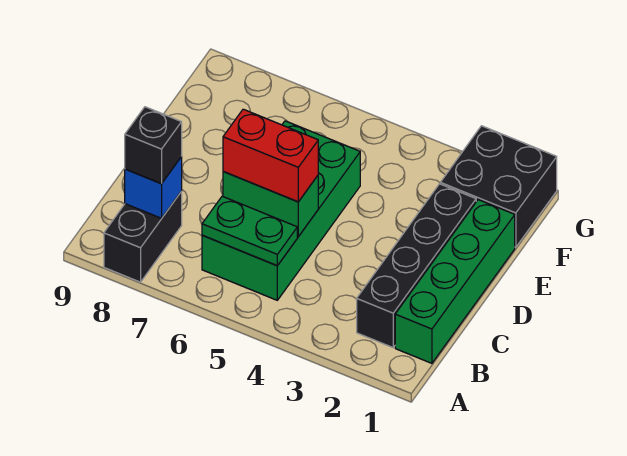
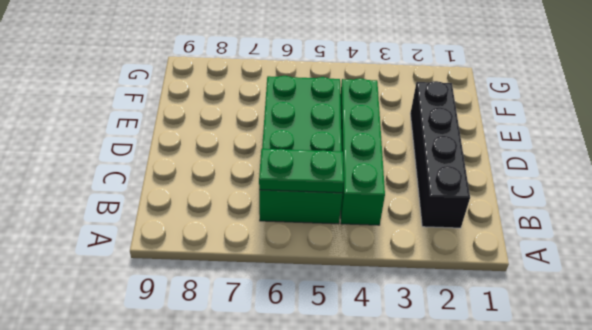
green 1x4 brick [340,78,385,225] -> green 1x4 brick moved to [395,200,515,363]
none -> black 1x2 brick [104,192,182,282]
none -> black 2x2 brick [440,126,557,247]

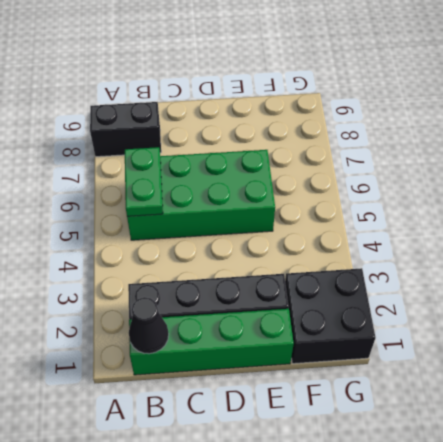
black 1x1 cone [129,297,169,354] -> none
none -> blue 1x1 brick [125,157,182,218]
none -> green 1x2 brick [223,172,318,237]

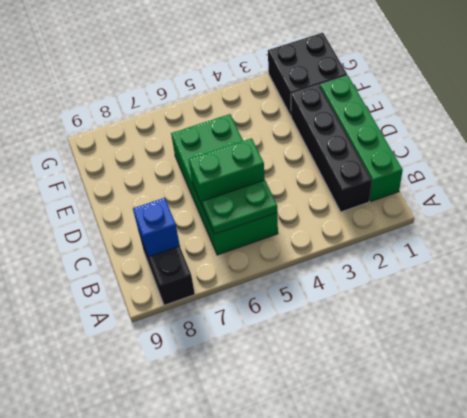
none -> black 1x1 brick [125,107,182,184]
none -> red 1x2 brick [223,109,318,202]

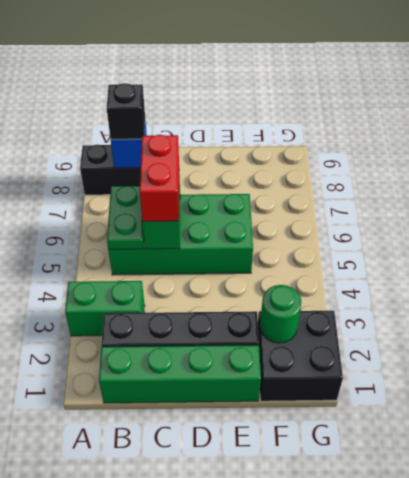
green 1x2 brick [65,281,145,336] -> none
green 1x1 round brick [260,285,301,343] -> none

